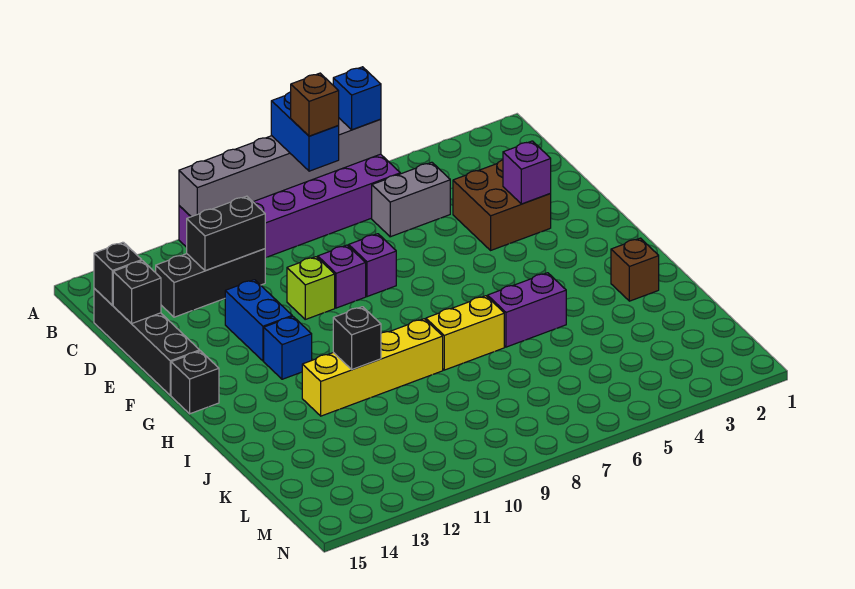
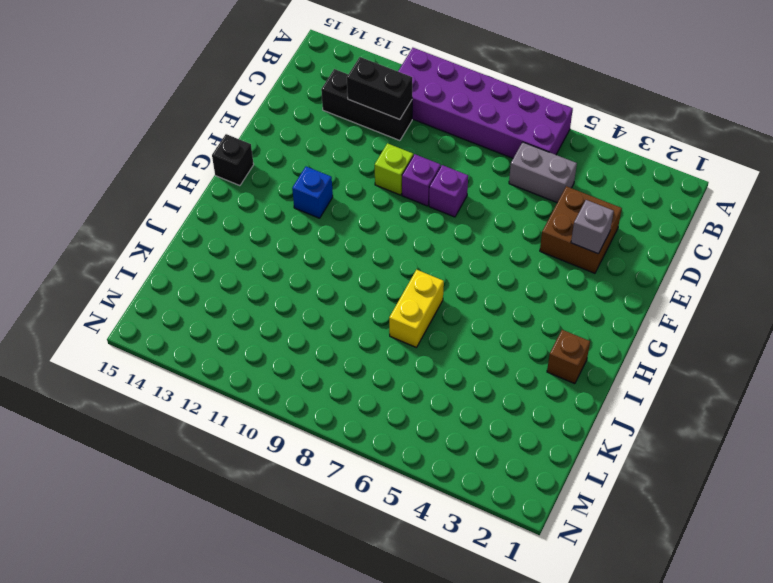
grey 1x1 brick [571,200,614,254] -> purple 1x1 brick [503,141,551,204]
yellow 1x2 brick [389,270,444,348] -> yellow 1x2 brick turned to [426,296,504,370]
none -> black 1x4 brick [94,288,200,395]
none -> blue 1x2 brick [225,280,292,361]
none -> purple 1x2 brick [488,273,566,347]

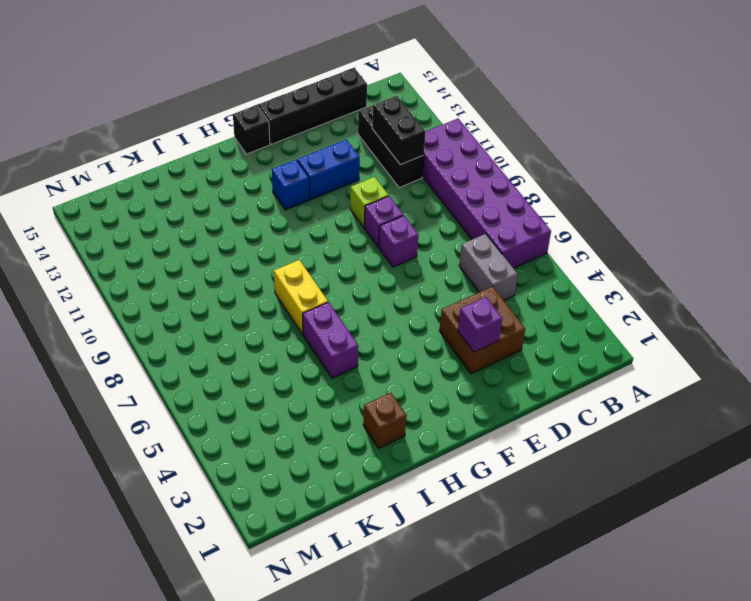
none -> yellow 1x4 brick [302,319,443,416]
none -> grey 1x6 brick [179,118,381,217]
none -> black 1x1 brick [94,242,142,305]

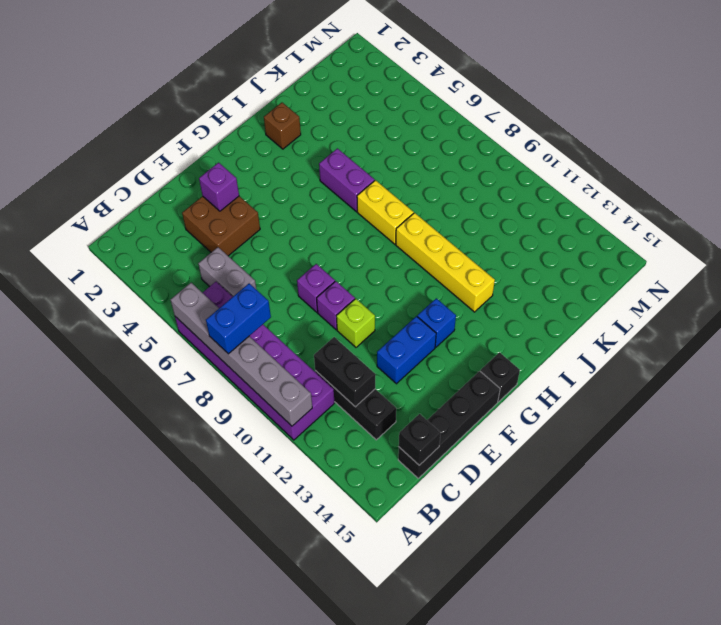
none -> black 1x1 brick [113,261,161,324]
none -> black 1x1 brick [333,307,381,369]
none -> blue 1x1 brick [333,67,381,130]

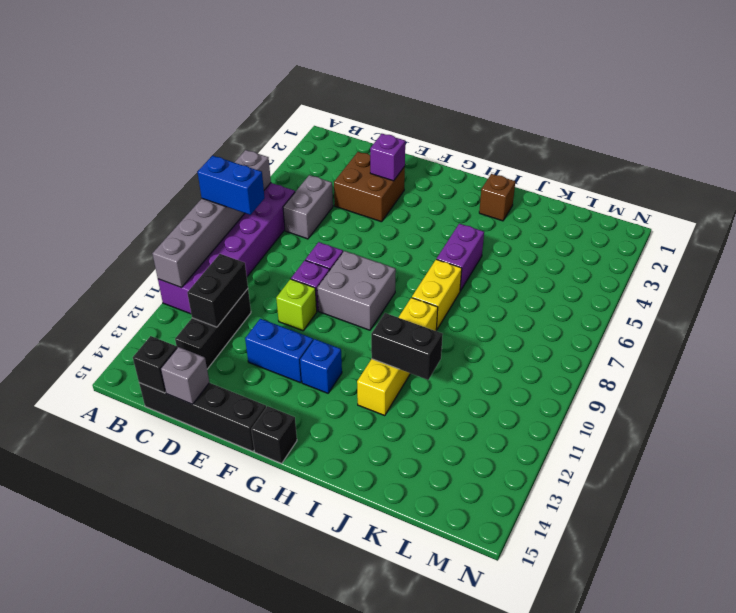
grey 1x1 brick [161,347,209,404] -> black 1x1 brick [113,261,161,324]
grey 2x2 brick [317,251,396,330] -> none
black 1x2 brick [371,313,443,380] -> black 1x1 brick [333,307,381,369]
none -> blue 1x1 brick [333,67,381,130]
none -> brown 1x1 brick [291,73,339,136]

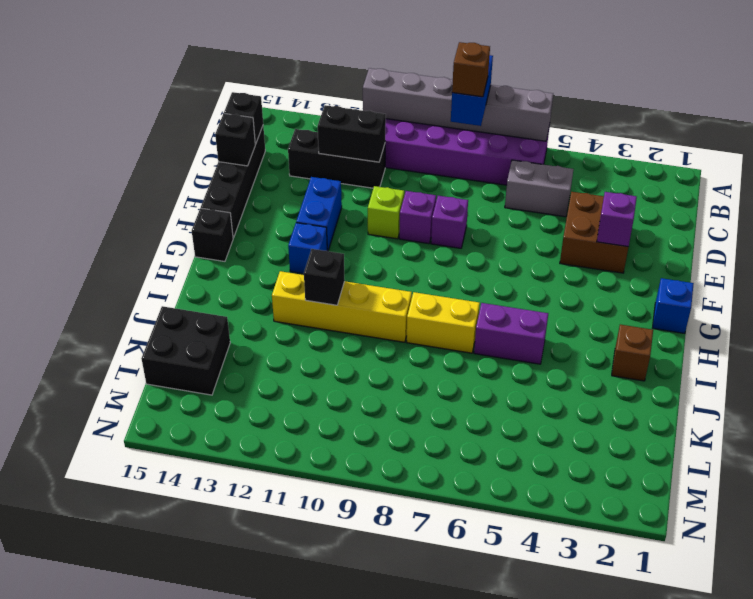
blue 1x1 brick [653,278,694,333] -> blue 1x1 brick moved to [333,67,381,130]
black 2x2 brick [141,306,230,395] -> none

